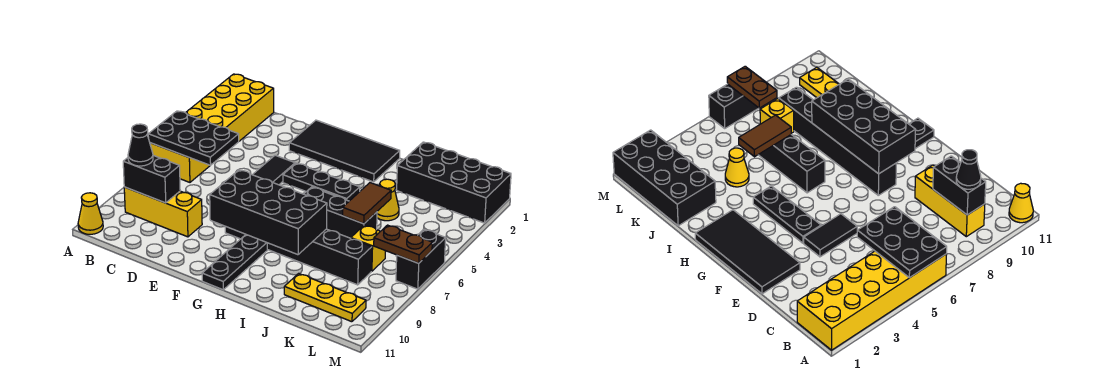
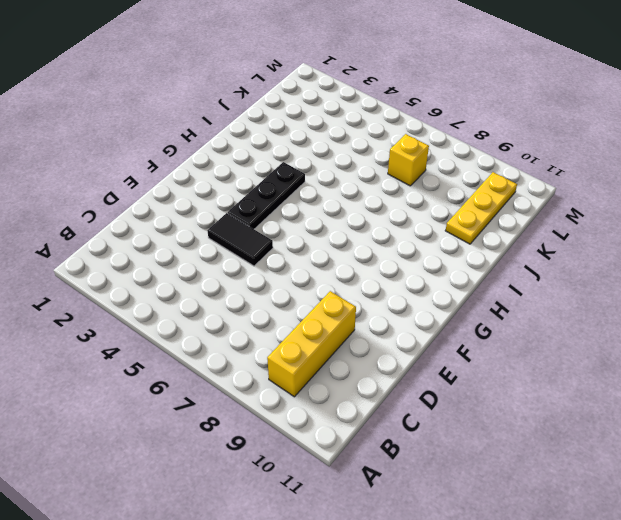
none -> yellow 2x6 brick [150,74,274,182]
none -> yellow 1x1 cone [78,193,103,234]
none -> black 2x4 tile [289,120,400,182]

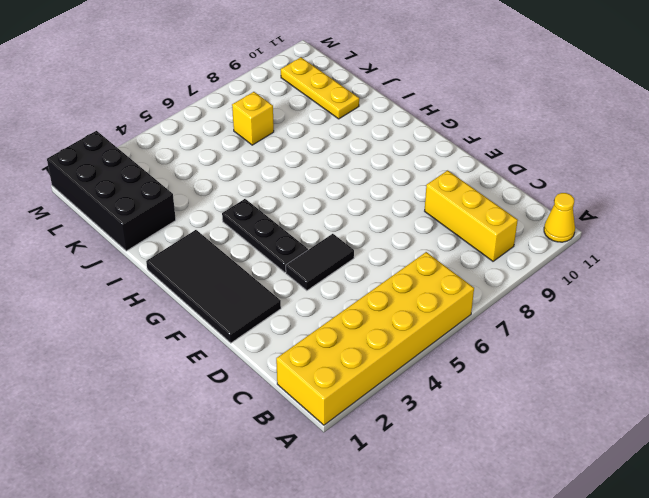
none -> black 1x6 brick [225,226,372,285]
none -> black 1x3 plate [202,235,267,290]
none -> black 1x3 brick [304,187,377,238]

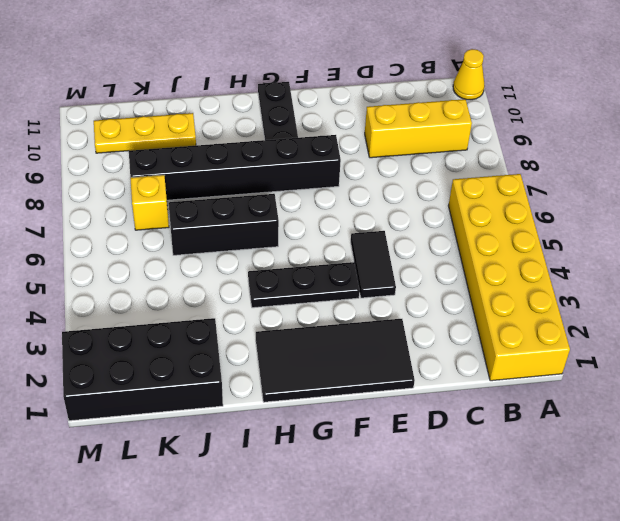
none -> yellow 1x1 cone [377,179,399,221]
none -> black 1x2 brick [396,229,446,289]
none -> black 2x3 plate [148,111,239,165]

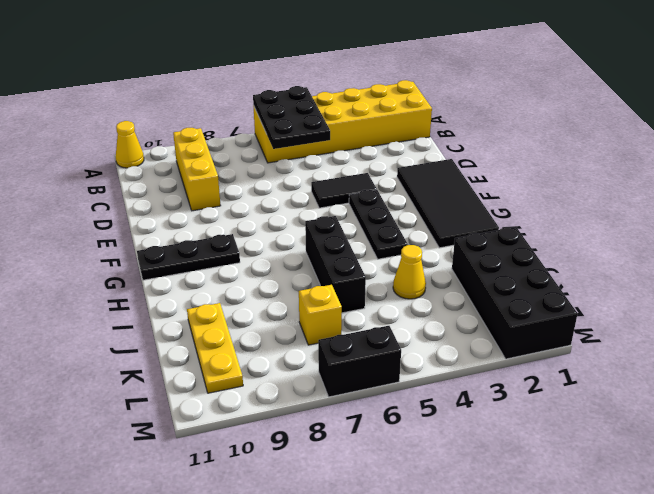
none -> black 1x6 brick [225,226,372,285]
none -> black 1x2 brick [123,155,180,203]
none -> black 2x4 brick [210,170,327,255]

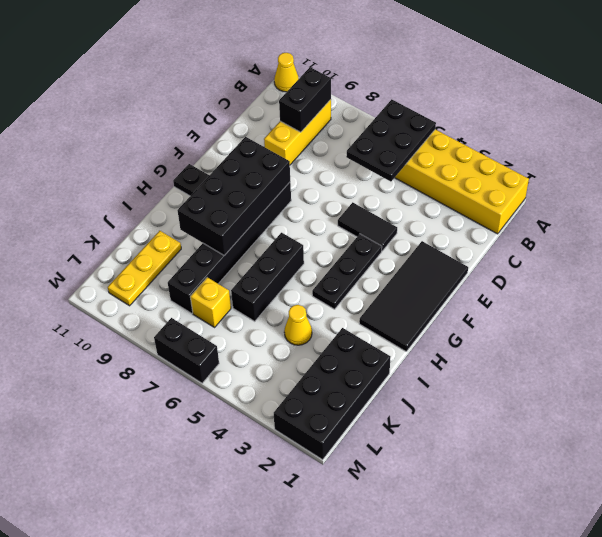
none -> brown 1x2 tile [342,183,391,224]
none -> brown 1x2 plate [374,225,432,263]
none -> black 1x1 cone [128,124,153,166]

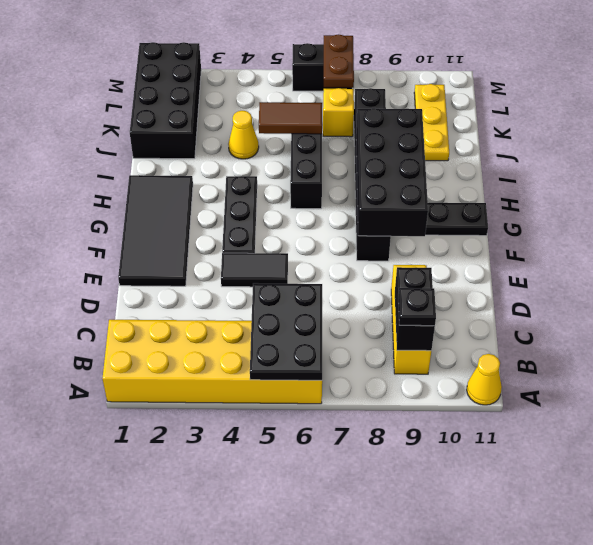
black 1x1 plate [398,288,436,326] -> black 1x1 cone [128,124,153,166]

